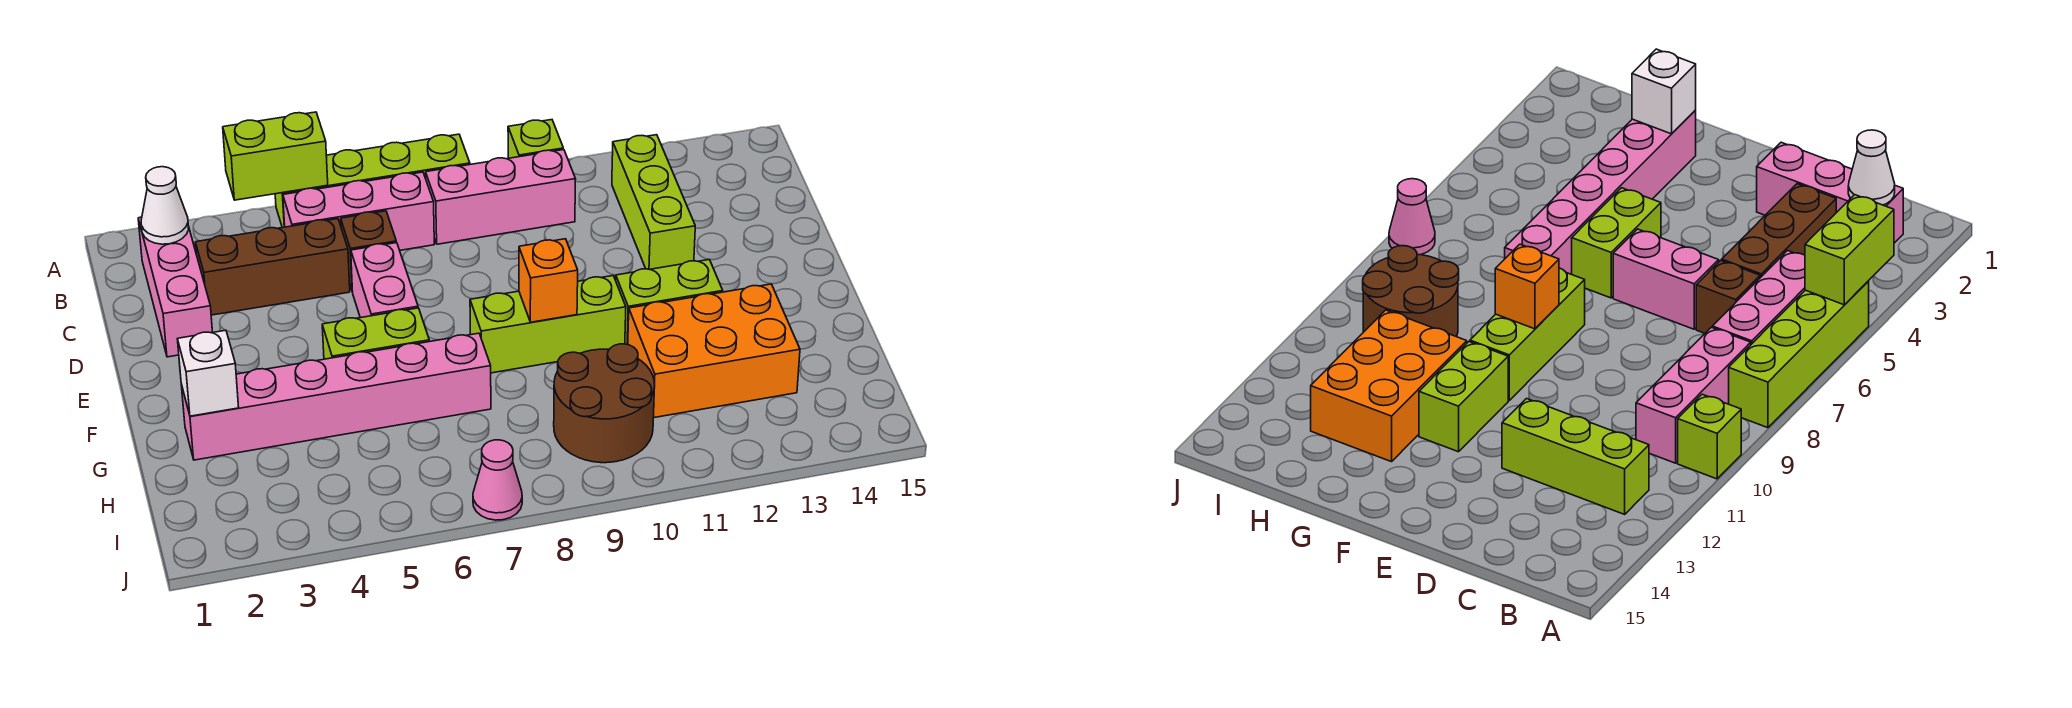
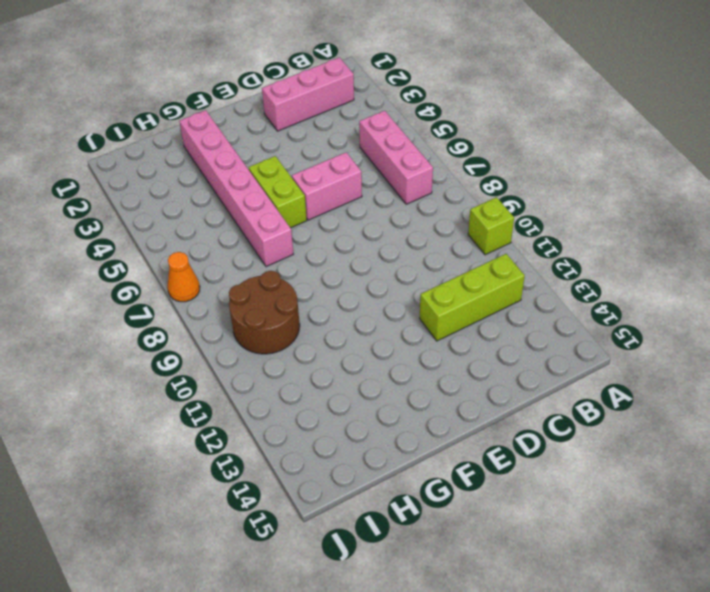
orange 1x1 cone [167,252,200,302] -> pink 1x1 cone [473,440,522,520]
none -> lime 1x4 brick [275,134,470,228]
none -> pink 1x3 brick [426,150,576,244]
none -> brown 1x3 brick [195,219,350,315]

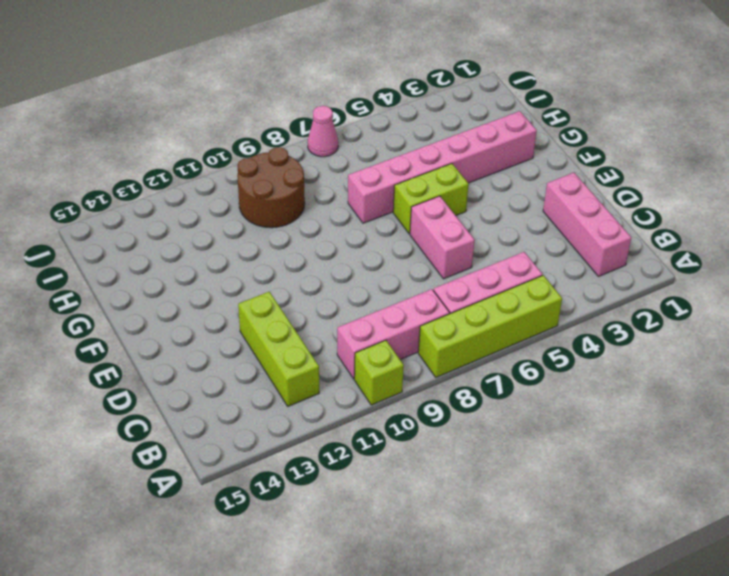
none -> brown 1x3 brick [195,219,350,315]
none -> brown 1x1 brick [341,211,396,292]
none -> lime 1x3 brick [470,276,626,373]

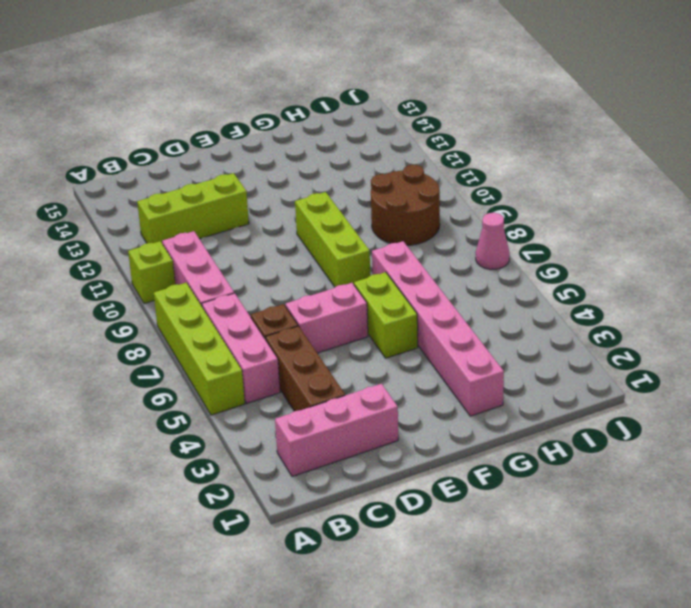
none -> lime 1x2 brick [616,260,723,345]
none -> orange 2x3 brick [628,284,800,418]
none -> lime 1x2 brick [223,112,328,200]

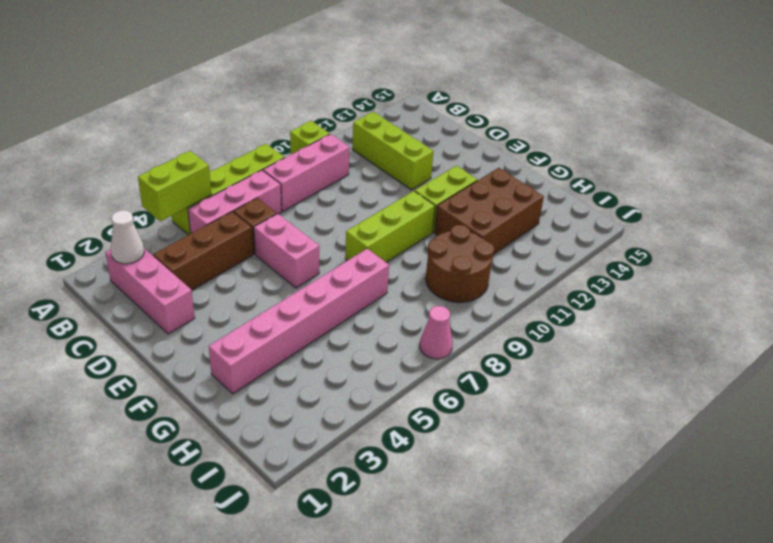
brown 2x3 brick [434,168,544,254] -> orange 2x3 brick [628,284,800,418]
none -> lime 1x2 brick [322,308,429,359]
none -> orange 1x1 brick [519,239,578,322]
none -> white 1x1 brick [178,330,239,416]

